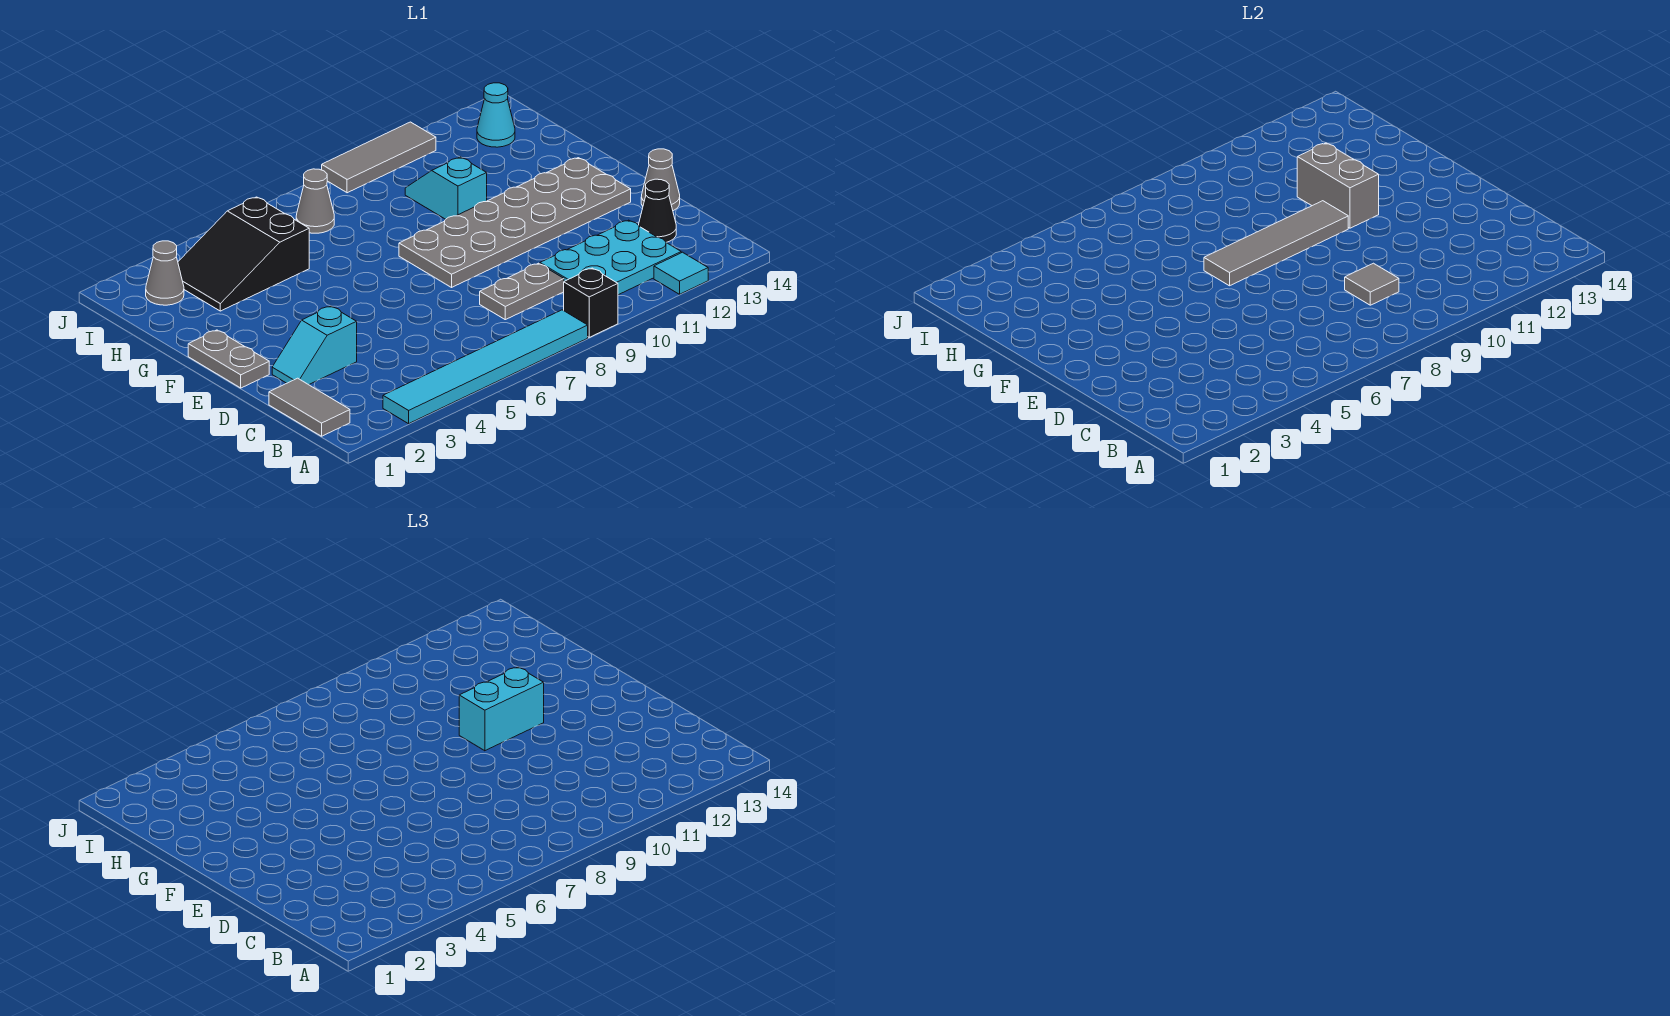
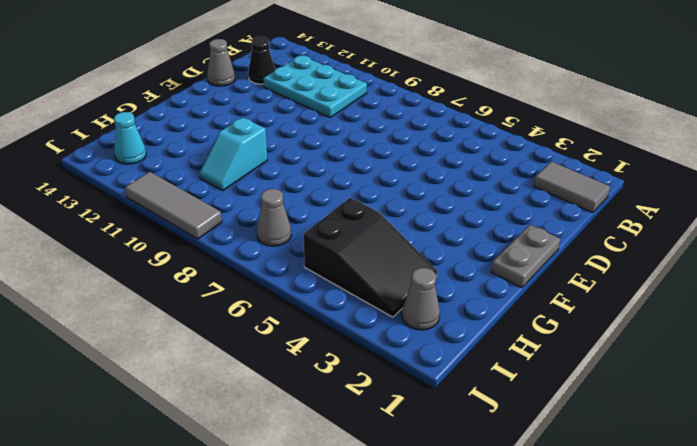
grey 1x2 tile [534,161,610,213] -> grey 1x2 tile turned to [269,378,350,436]
none -> cyan 1x6 tile [383,310,588,424]
none -> black 1x1 brick [564,268,618,337]
none -> cyan 1x1 tile [654,252,708,294]

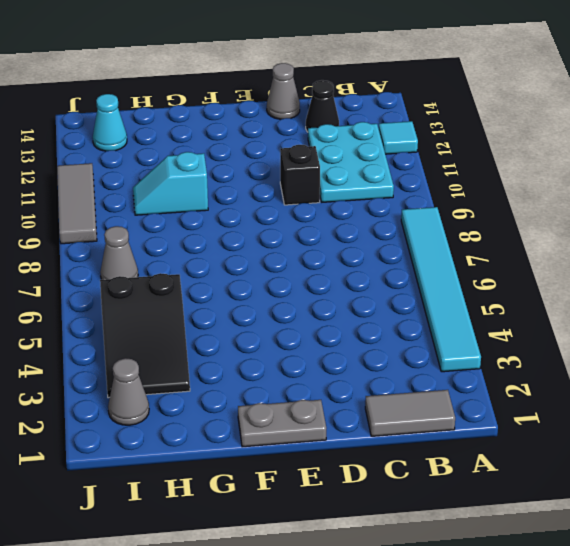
black 1x1 brick [280,145,320,205] -> black 1x1 brick moved to [564,268,618,337]
none -> grey 1x2 plate [480,263,564,320]
none -> cyan 1x2 slope [272,306,357,385]
none -> grey 2x6 plate [399,158,631,287]

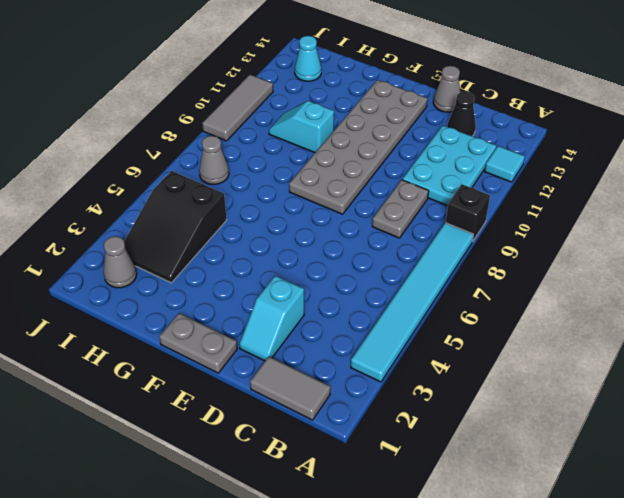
none -> grey 1x1 tile [1345,263,1399,305]
none -> grey 1x4 tile [1204,201,1348,286]
none -> grey 1x2 brick [1297,143,1379,228]

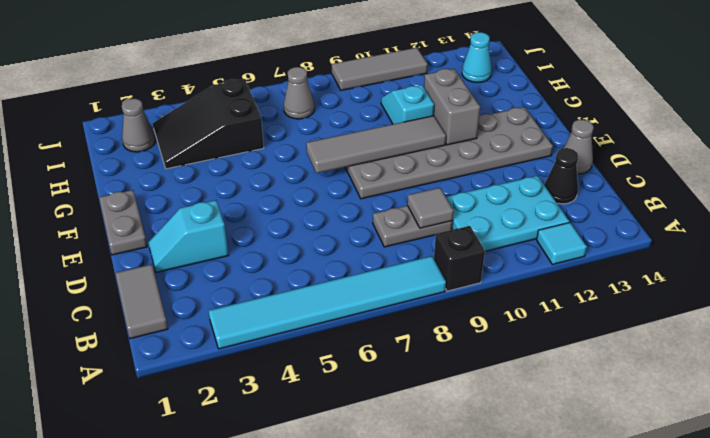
none -> cyan 1x2 brick [459,667,544,751]

